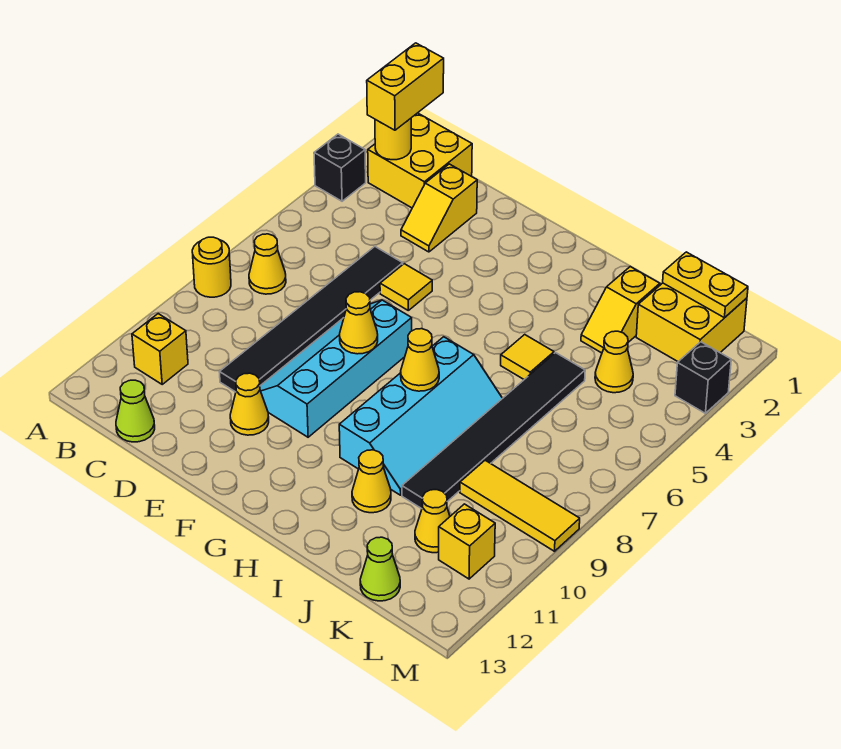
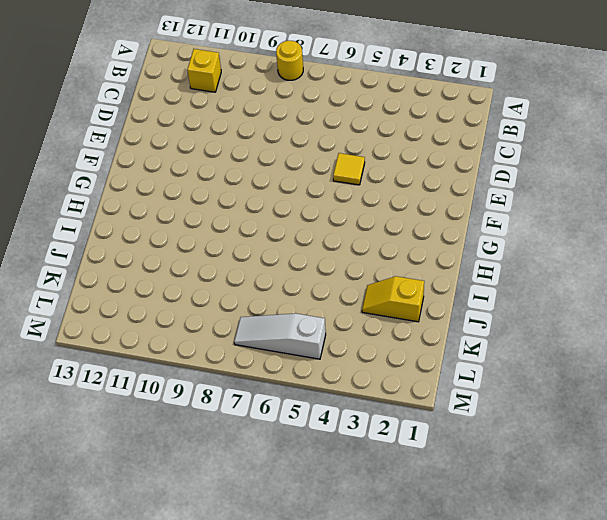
white 1x3 slope [234,313,326,359] -> none
none -> black 1x1 brick [314,134,366,201]
none -> yellow 2x2 brick [368,113,472,208]
none -> yellow 1x1 cone [249,234,286,294]

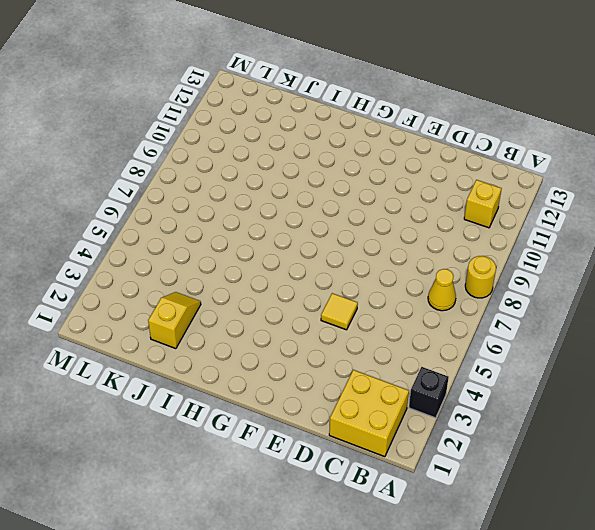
none -> lime 1x1 cone [116,380,155,442]
none -> yellow 1x2 slope [401,164,477,252]
none -> black 1x6 tile [220,247,403,392]

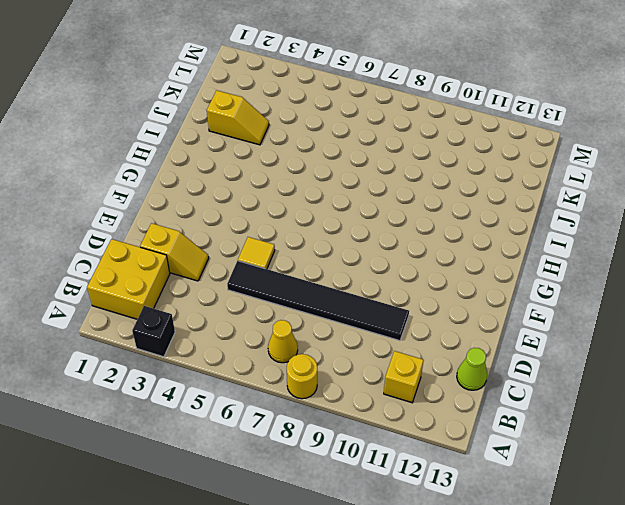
none -> cyan 2x4 slope [260,300,412,437]
none -> yellow 1x1 cone [230,373,269,435]
none -> cyan 2x4 slope [339,337,502,495]

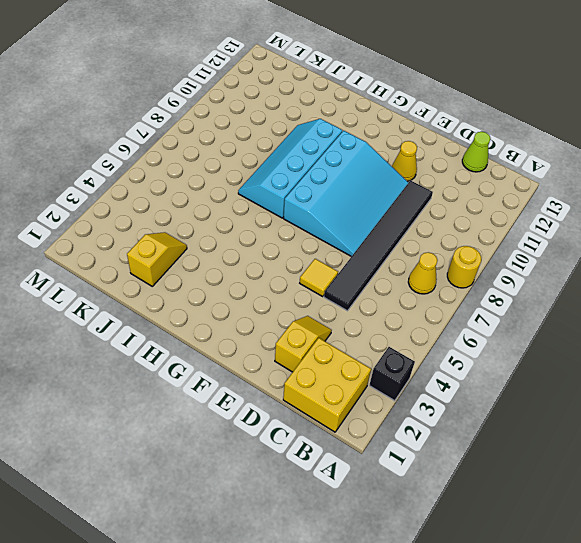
cyan 3x4 slope [284,131,409,257] -> cyan 2x4 slope [260,300,412,437]
none -> yellow 1x1 brick [132,314,188,384]
none -> yellow 1x1 tile [501,335,554,379]
none -> yellow 1x1 cone [352,450,391,513]

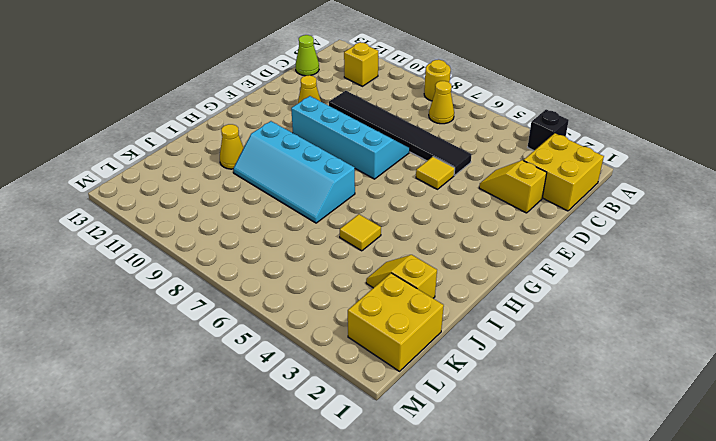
none -> black 1x6 tile [402,353,585,509]
none -> yellow 1x1 cone [595,331,633,393]
none -> yellow 1x3 tile [460,460,580,551]

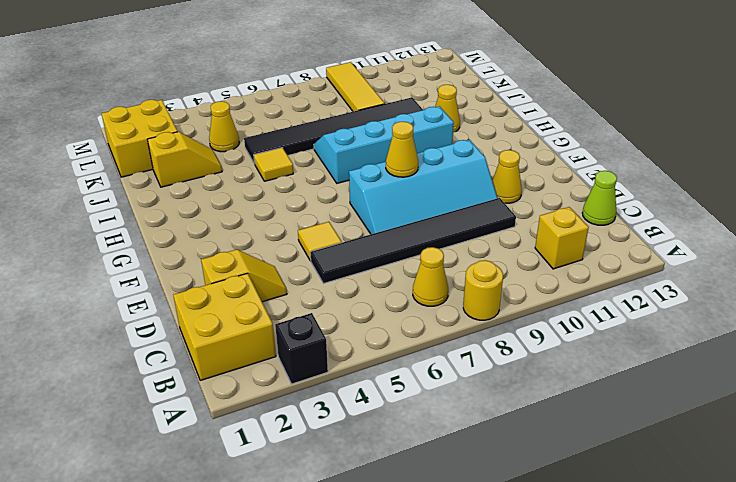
none -> yellow 1x1 cone [415,490,450,553]
none -> lime 1x1 cone [360,537,400,601]
none -> yellow 1x1 brick [439,504,495,579]

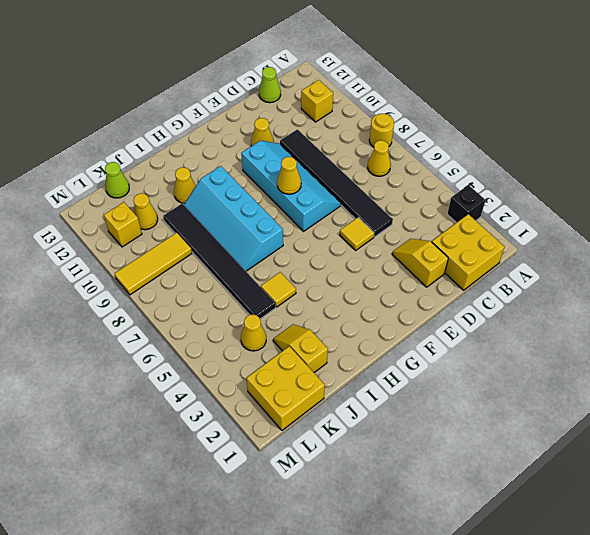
none -> black 1x1 brick [675,342,731,413]
none -> yellow 1x1 round brick [375,118,411,160]
none -> yellow 1x1 cone [401,329,439,391]

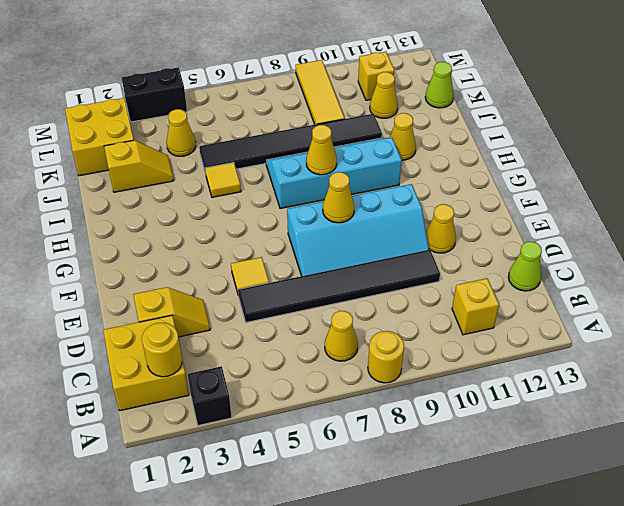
black 1x2 brick [122,67,187,122] -> black 1x1 brick [675,342,731,413]
none -> yellow 1x2 plate [663,252,748,318]
none -> yellow 1x2 brick [367,43,444,130]

